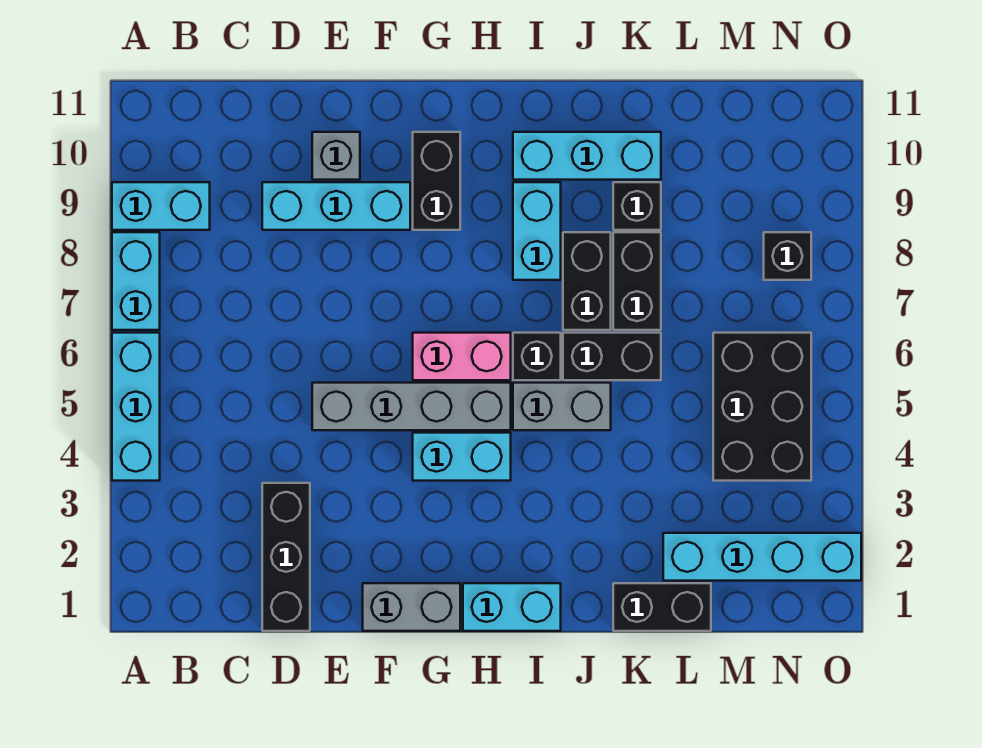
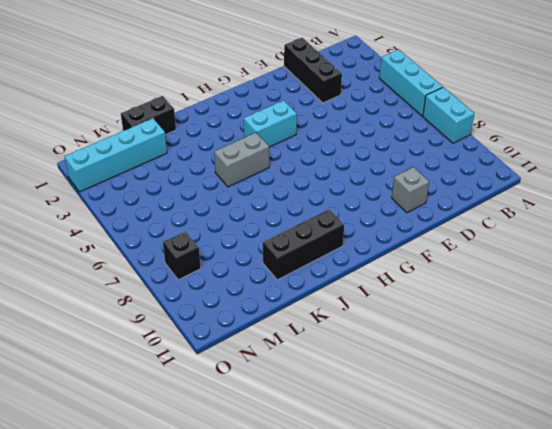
black 1x3 brick [263,209,344,280] -> cyan 1x3 brick [513,132,661,180]
none -> cyan 1x2 brick [112,182,210,230]
none -> cyan 1x3 brick [262,182,410,230]
none -> grey 1x4 brick [312,383,511,430]

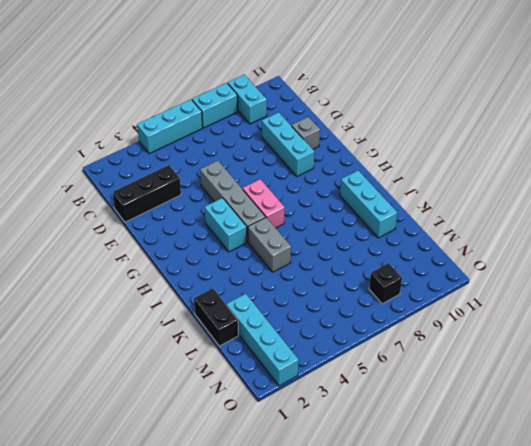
none -> grey 1x2 brick [363,583,460,631]
none -> black 1x2 brick [413,132,460,230]
none -> cyan 1x2 brick [463,583,561,631]

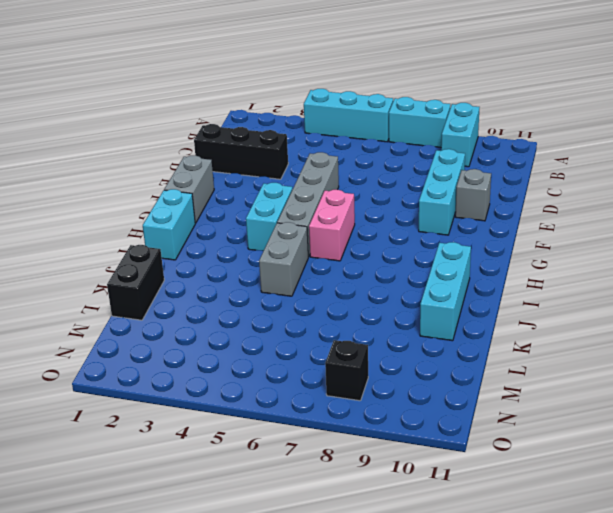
none -> black 1x2 brick [413,132,460,230]
none -> black 1x1 brick [513,333,561,380]
none -> cyan 1x2 brick [513,182,561,280]

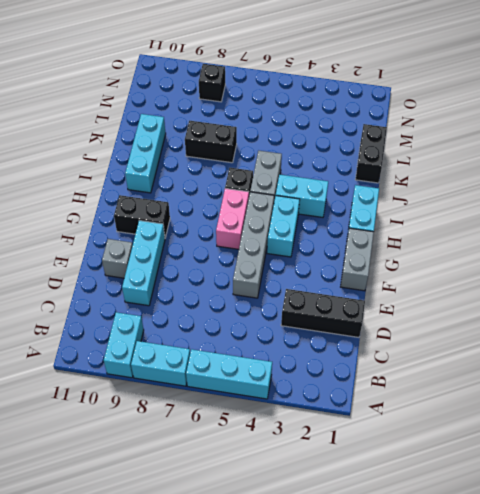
cyan 1x2 brick [276,175,328,217] -> cyan 1x2 brick moved to [513,182,561,280]
none -> black 1x2 brick [563,333,661,380]
none -> black 1x2 brick [563,232,611,330]
none -> black 1x1 brick [613,182,661,230]

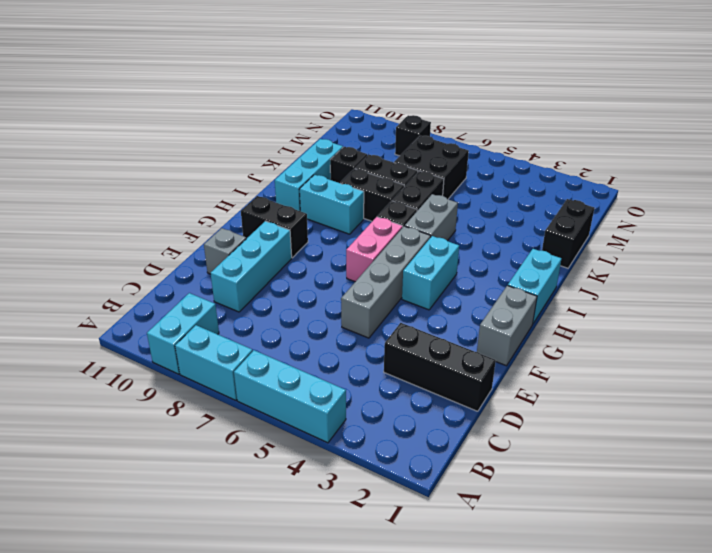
black 2x2 brick [394,136,469,199] -> black 2x3 brick [713,333,811,481]
none -> cyan 1x4 brick [663,533,861,581]

